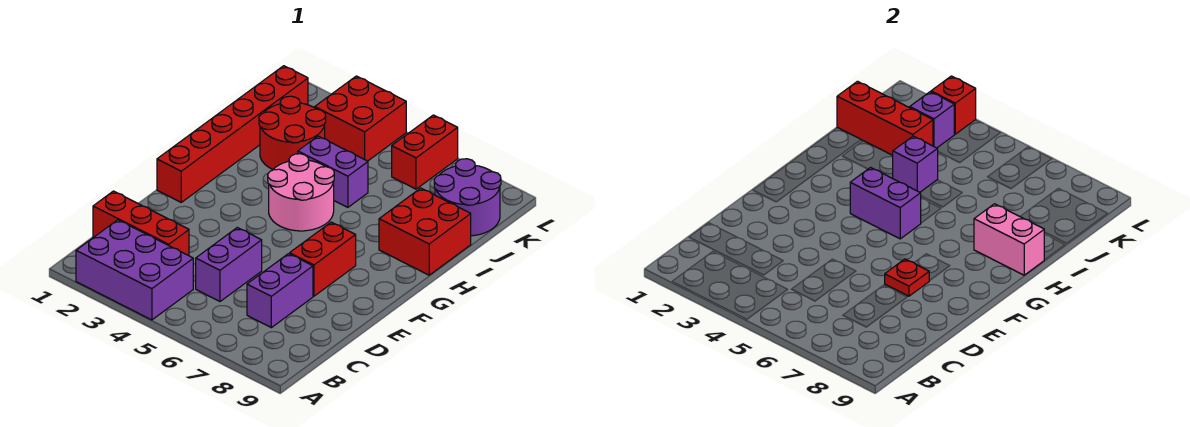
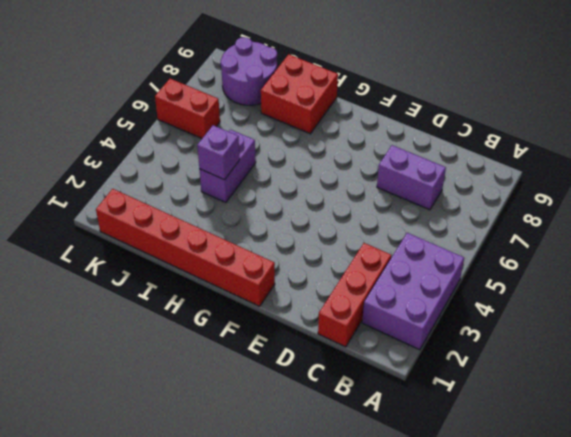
none -> purple 1x2 brick [196,228,262,301]
none -> red 1x2 brick [290,222,356,296]
none -> pink 2x2 round brick [268,154,334,231]

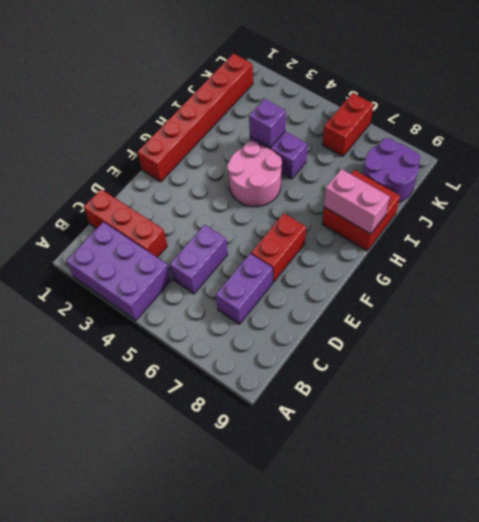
none -> red 2x2 round brick [259,96,326,169]
none -> red 2x2 brick [315,76,406,161]
none -> red 1x1 plate [885,259,929,296]

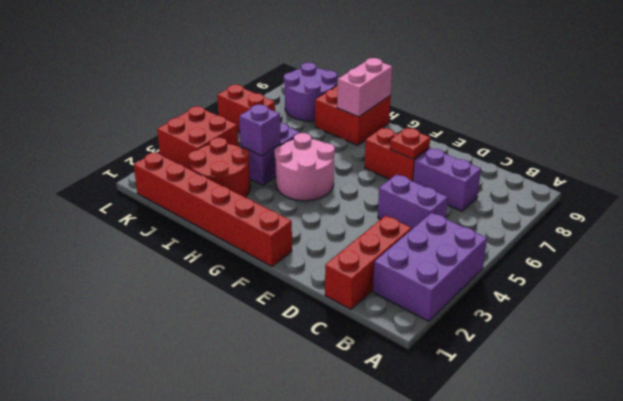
none -> purple 1x2 brick [850,168,921,239]
none -> red 1x3 brick [837,81,933,155]
none -> purple 1x1 brick [910,92,954,148]

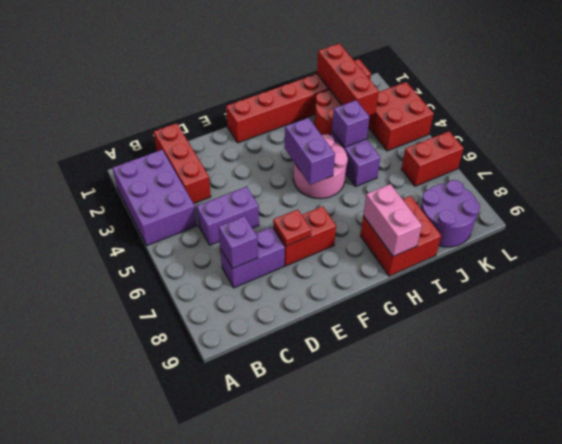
purple 1x1 brick [219,216,258,268] -> purple 1x1 brick moved to [910,92,954,148]
none -> red 1x1 brick [931,76,976,134]

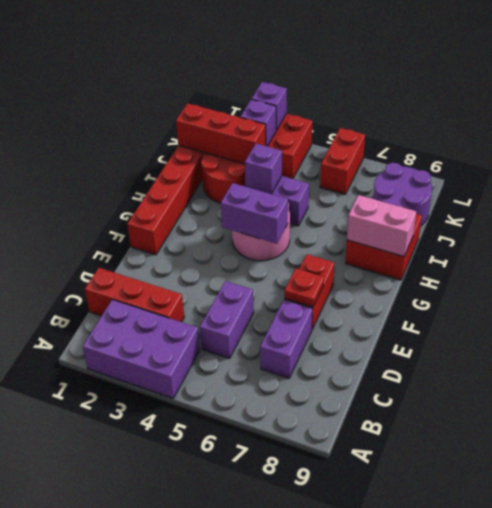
purple 1x1 brick [252,82,287,130] -> red 1x1 brick [931,76,976,134]

